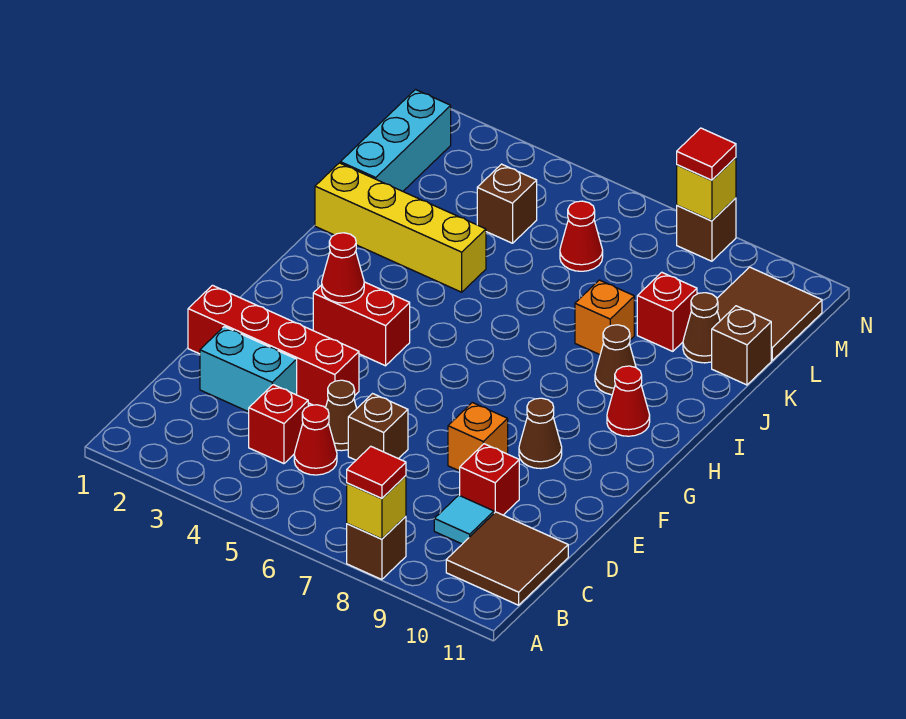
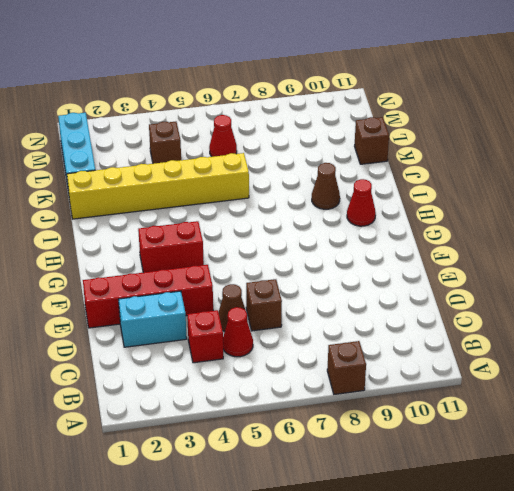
yellow 1x6 brick [67,153,249,219] -> yellow 1x4 brick [315,163,486,292]
none -> brown 2x2 tile [446,512,568,605]
none -> cyan 1x1 tile [434,495,494,544]
none -> red 1x1 brick [460,444,519,515]
none -> orange 1x1 brick [448,403,508,471]

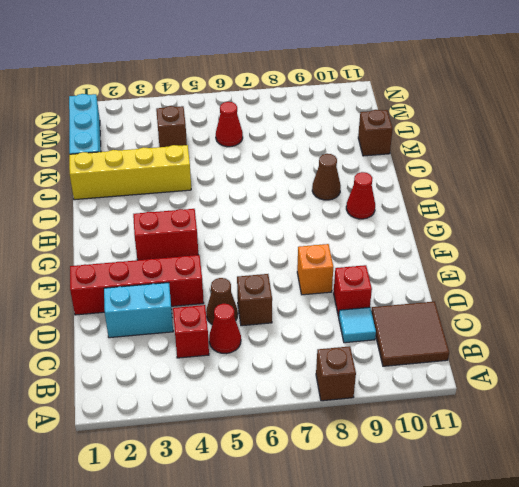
none -> brown 1x1 cone [519,398,562,469]
none -> orange 1x1 brick [575,280,634,355]
none -> red 1x1 brick [637,272,697,351]
none -> brown 1x1 cone [683,293,720,363]

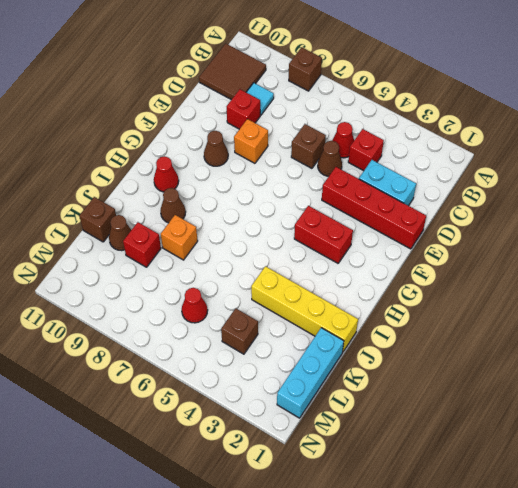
none -> brown 2x2 tile [717,267,822,360]
none -> brown 1x1 brick [677,198,736,261]
none -> yellow 1x1 brick [347,476,406,539]
none -> red 1x1 cone [322,233,364,303]

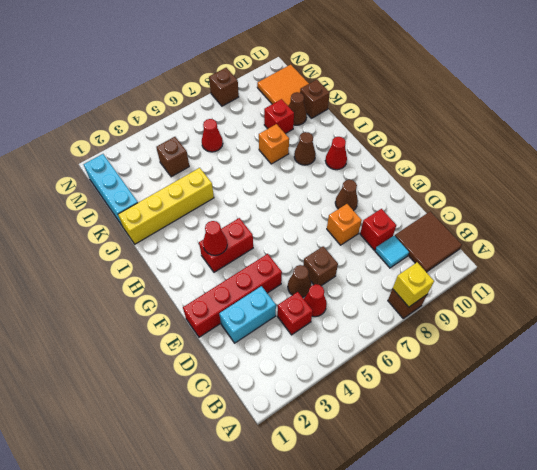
orange 2x2 tile [257,65,309,107] -> brown 2x2 tile [717,267,822,360]
none -> yellow 1x1 brick [677,158,736,221]
none -> red 1x1 tile [347,446,406,499]
none -> red 1x1 tile [677,128,736,180]

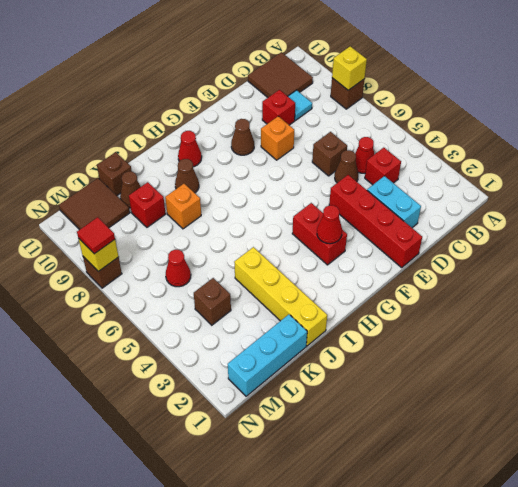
none -> red 1x1 tile [347,446,406,499]

